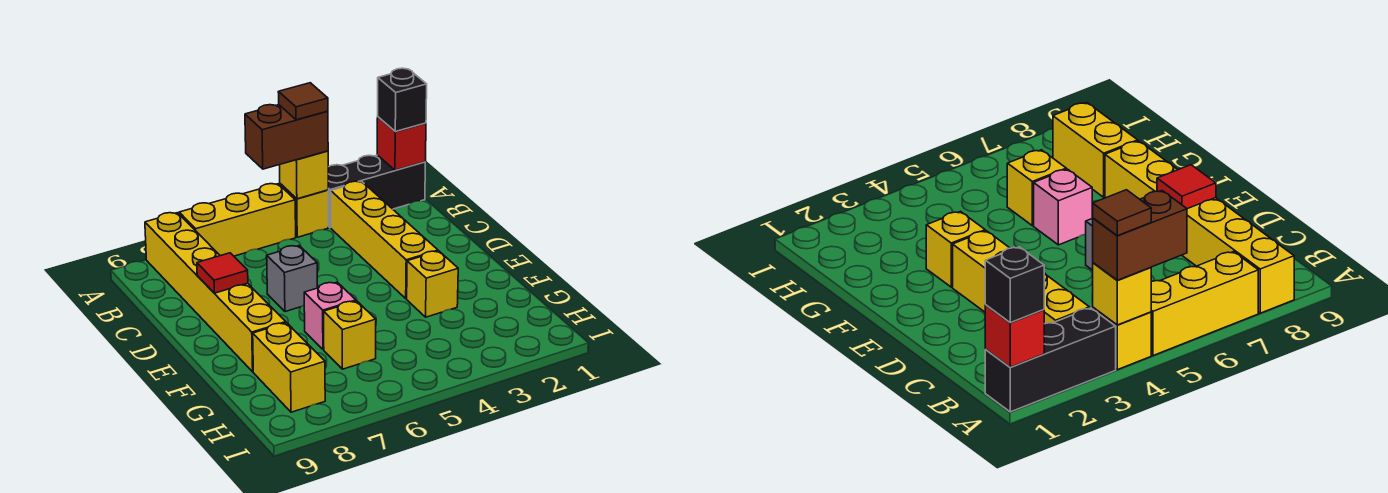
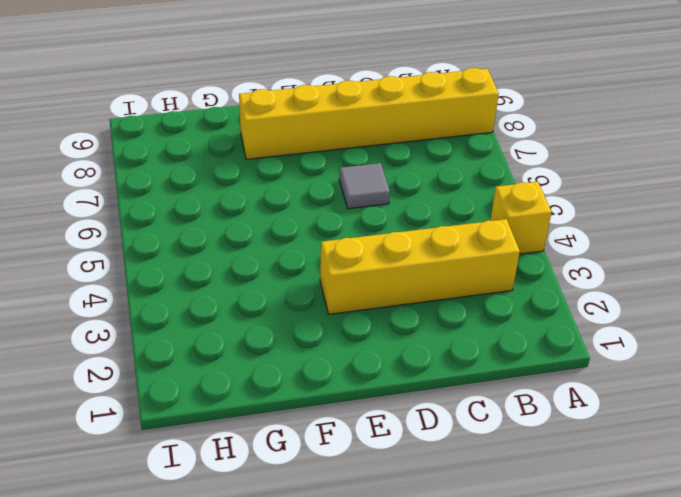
grey 1x1 tile [339,163,390,209] -> grey 1x1 brick [267,246,317,312]
none -> black 1x3 brick [328,155,425,228]
none -> yellow 1x3 brick [179,184,296,256]
none -> yellow 1x1 brick [407,251,458,317]

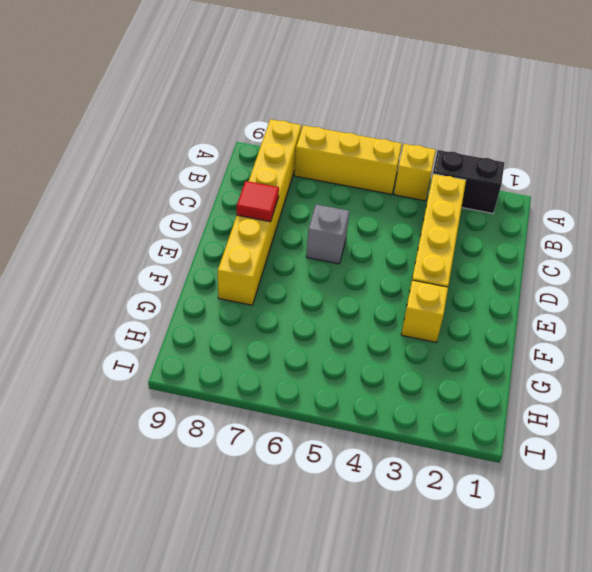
black 1x2 brick [433,150,504,213] -> black 1x3 brick [328,155,425,228]
none -> pink 1x1 brick [304,282,356,350]
none -> yellow 1x1 brick [324,301,376,369]
none -> yellow 1x2 brick [253,323,325,412]

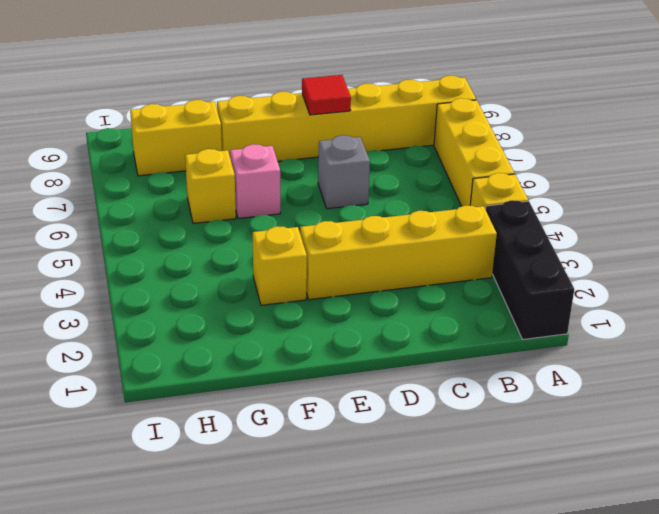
none -> red 1x1 brick [377,117,426,170]
none -> yellow 1x1 brick [280,151,328,199]
none -> black 1x1 brick [378,68,427,132]

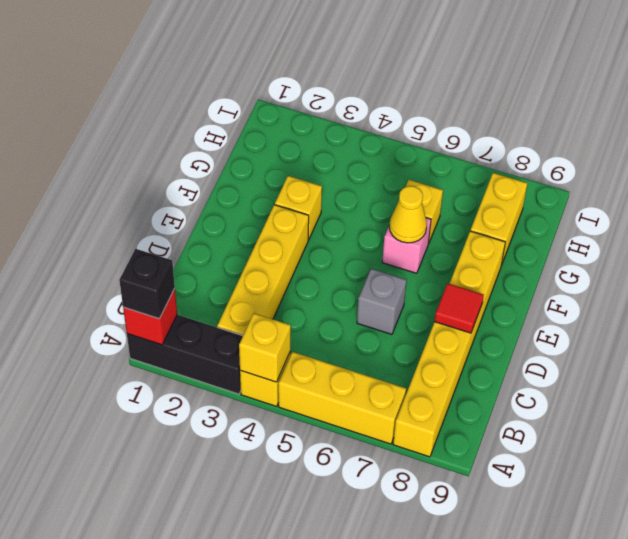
yellow 1x1 cone [389,186,427,243] -> none
none -> brown 1x2 brick [245,105,328,169]
none -> brown 1x1 tile [278,83,328,120]

